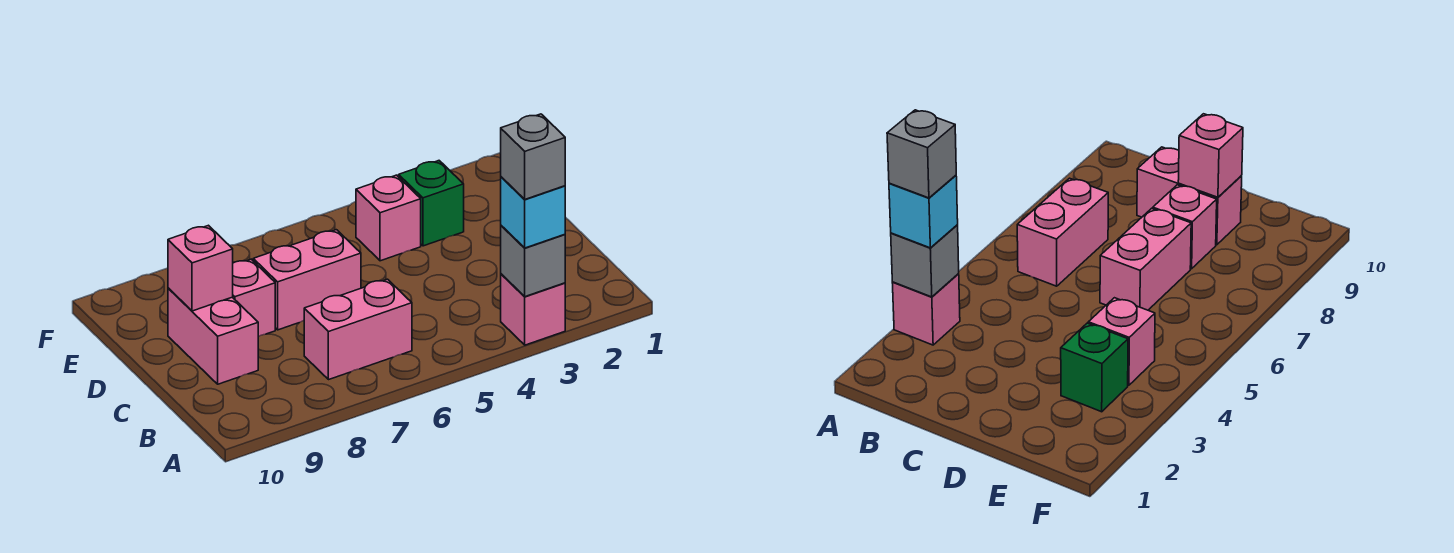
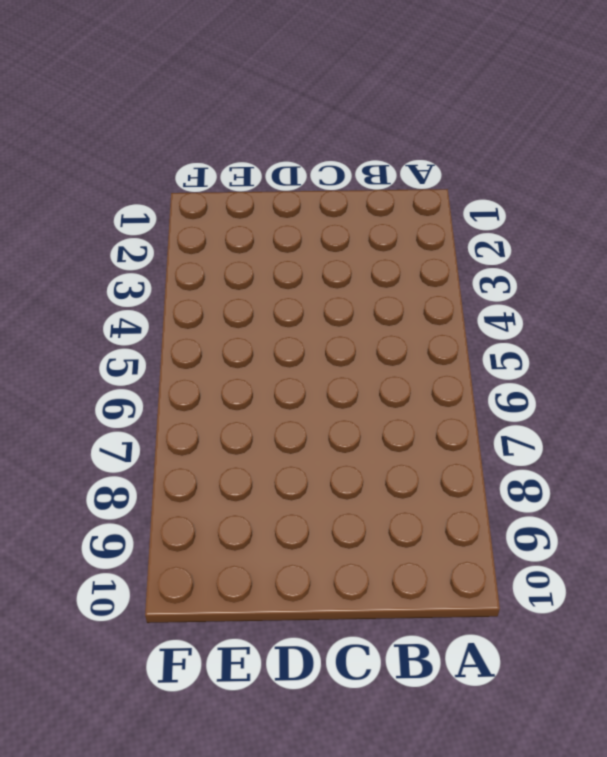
none -> pink 1x1 brick [501,274,565,345]
none -> pink 1x2 brick [304,279,412,380]

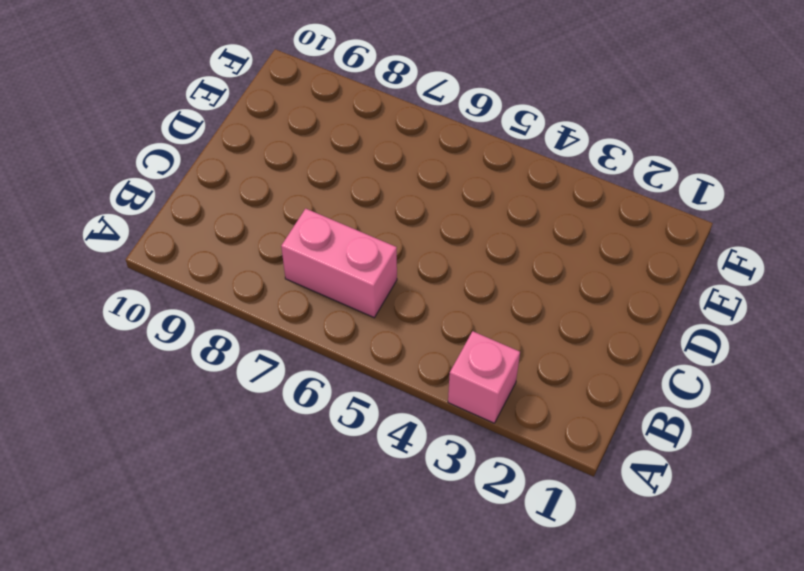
none -> pink 1x2 brick [168,288,258,384]
none -> pink 1x2 brick [253,230,361,330]

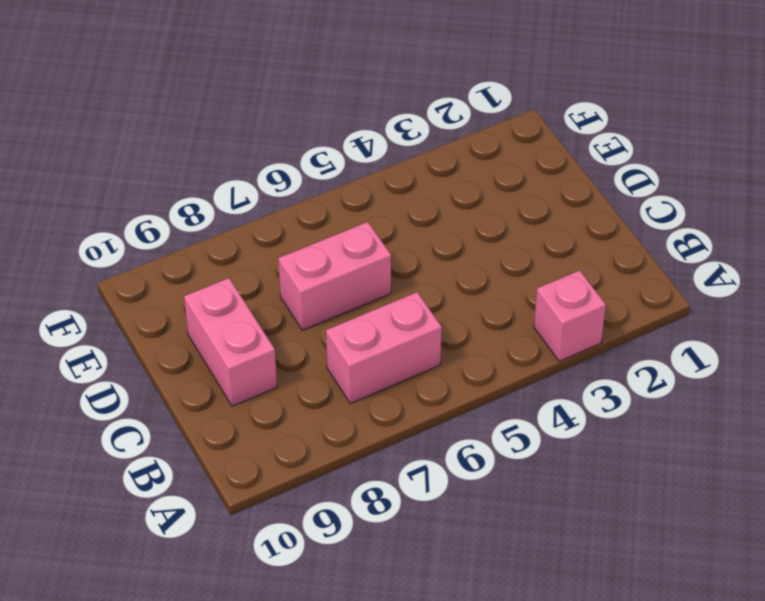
none -> pink 1x1 brick [233,259,275,337]
none -> green 1x1 brick [399,161,464,246]

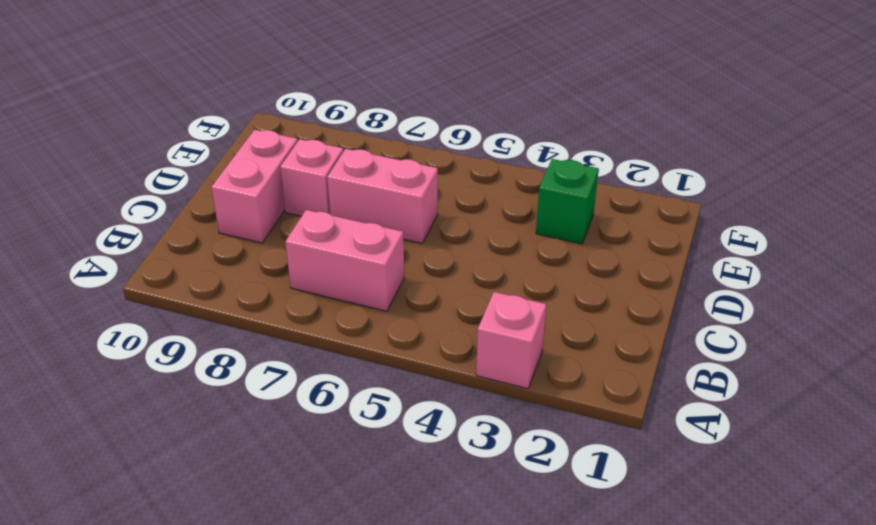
none -> pink 1x1 brick [356,175,421,261]
none -> grey 1x1 brick [501,226,565,297]

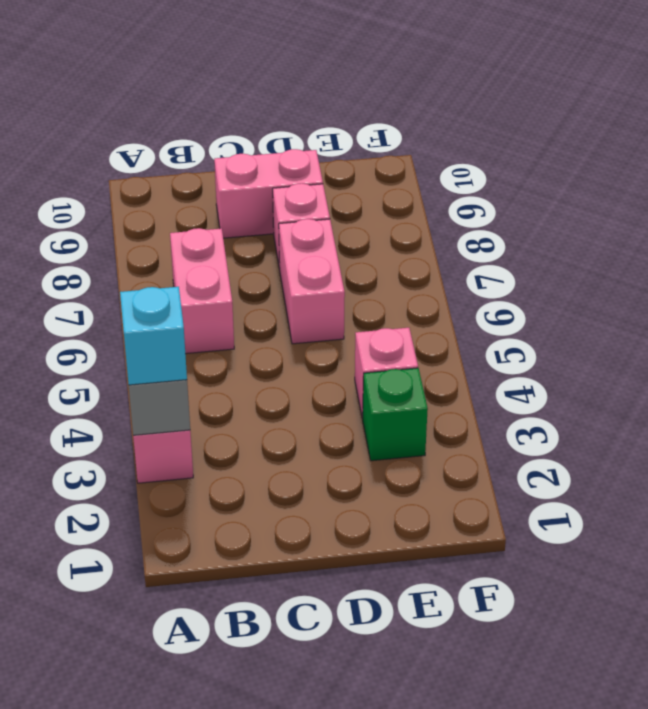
none -> pink 1x1 brick [168,225,233,311]
none -> grey 1x1 brick [501,114,565,199]

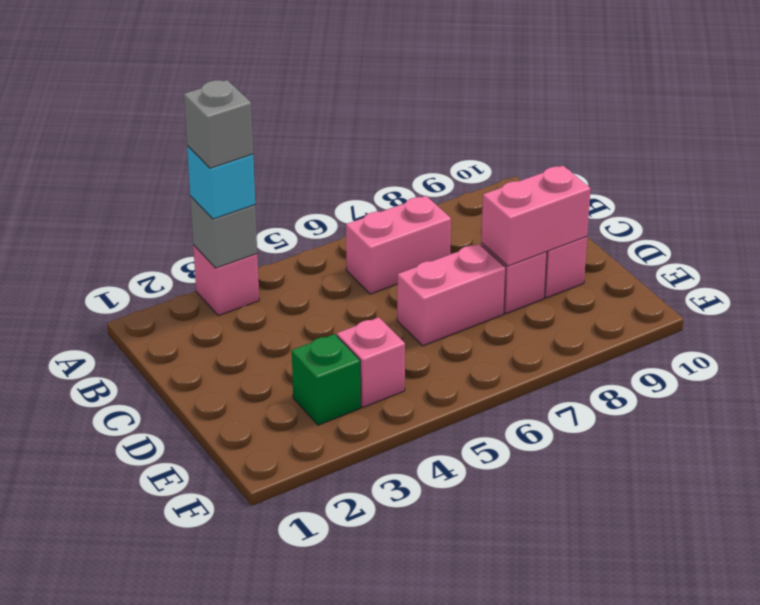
pink 1x2 brick [481,166,591,266] -> pink 1x1 brick [168,225,233,311]

